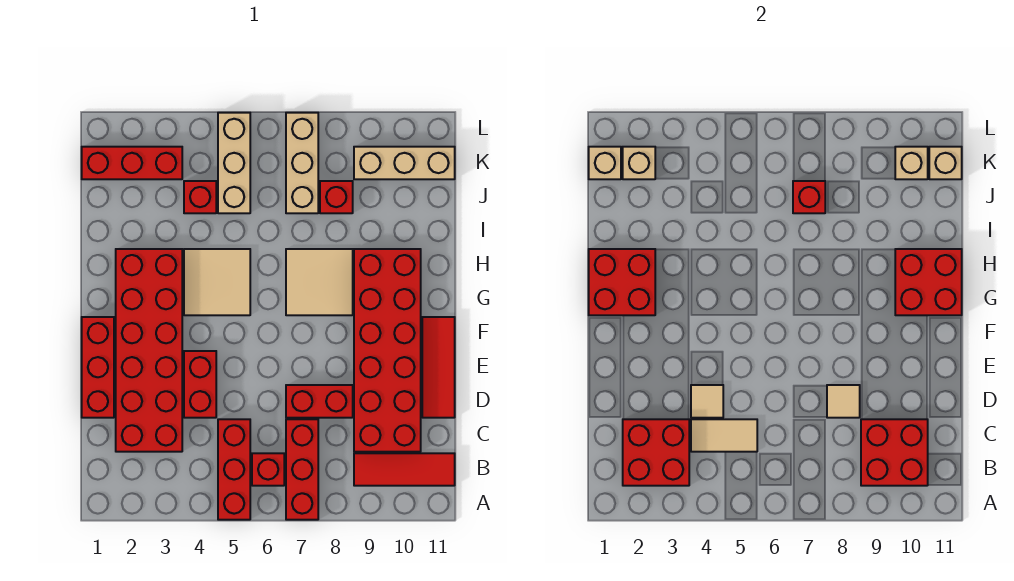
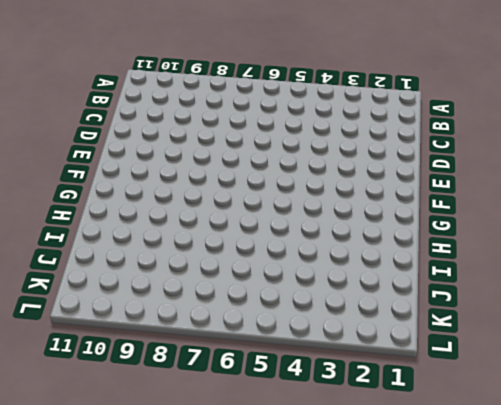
none -> red 1x3 brick [218,419,250,520]
none -> red 1x3 brick [286,419,318,520]
none -> red 1x1 brick [252,453,284,486]
none -> red 1x3 tile [354,453,455,486]

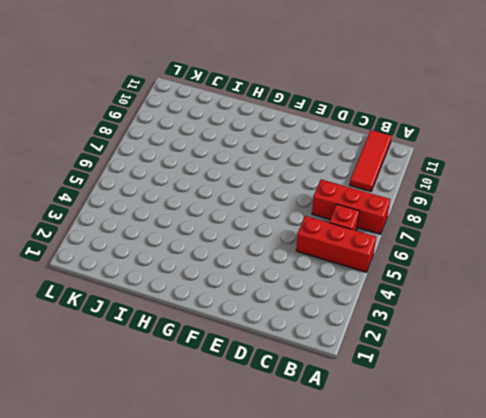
none -> red 2x6 brick [116,249,182,452]
none -> red 2x6 brick [354,249,421,452]
none -> red 1x3 brick [82,317,114,418]
none -> red 1x2 brick [184,351,216,418]

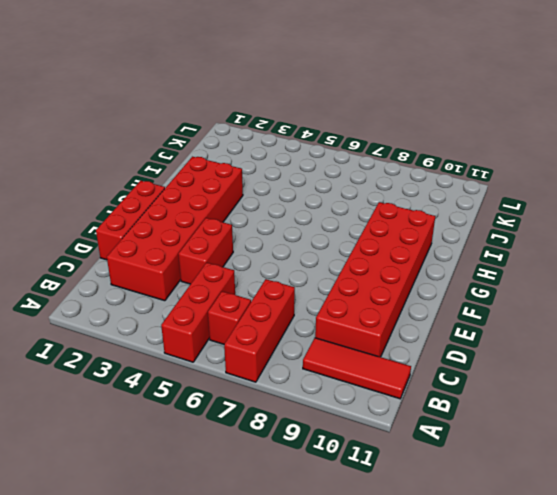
none -> red 1x2 brick [286,385,353,418]
none -> red 1x3 tile [422,317,455,418]
none -> tan 2x2 tile [184,249,250,315]
none -> tan 2x2 tile [286,249,353,315]

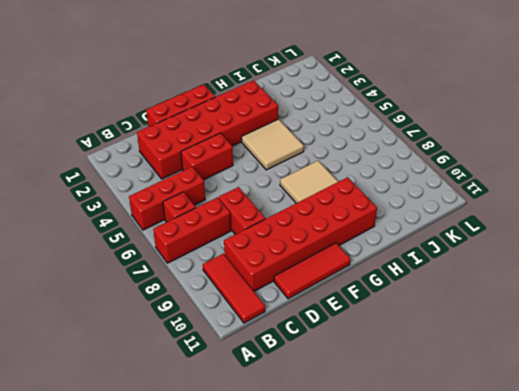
none -> red 1x1 brick [184,181,216,213]
none -> tan 1x3 brick [218,113,250,213]
none -> tan 1x3 brick [286,113,318,213]
none -> red 1x1 brick [320,181,353,213]

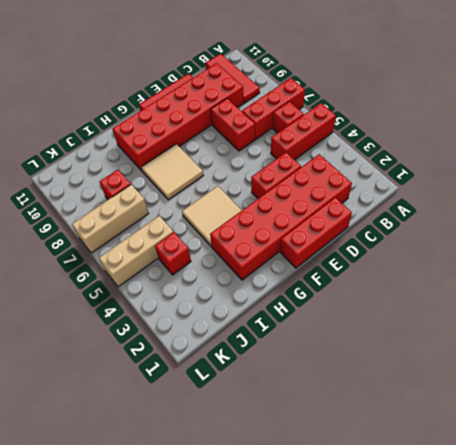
none -> red 1x3 brick [82,147,182,179]
none -> tan 1x3 brick [354,147,455,179]
none -> red 2x2 brick [623,419,689,486]
none -> red 2x2 brick [861,419,928,486]

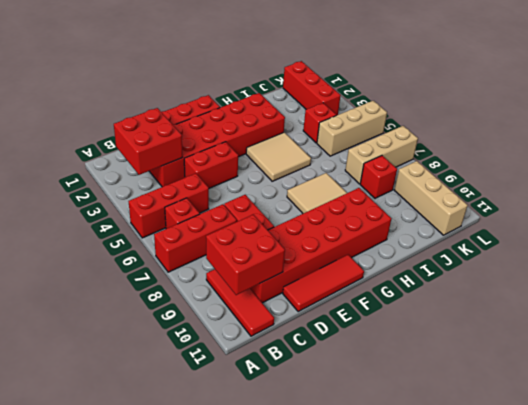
none -> tan 1x2 tile [691,419,757,452]
none -> tan 1x1 tile [691,385,723,418]
none -> tan 1x1 tile [827,385,860,418]
none -> red 2x2 brick [589,249,655,315]

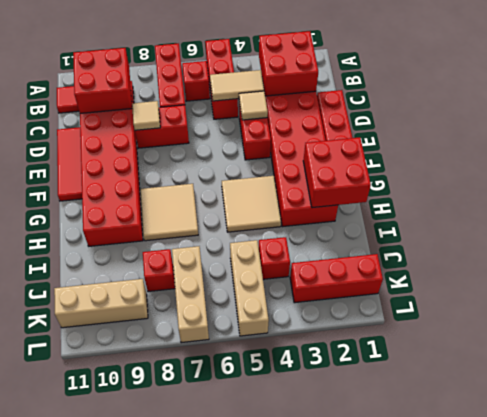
none -> red 2x2 brick [895,249,962,315]
none -> red 1x1 brick [793,181,825,213]
none -> tan 1x1 brick [589,147,621,179]
none -> tan 1x1 brick [623,147,655,179]

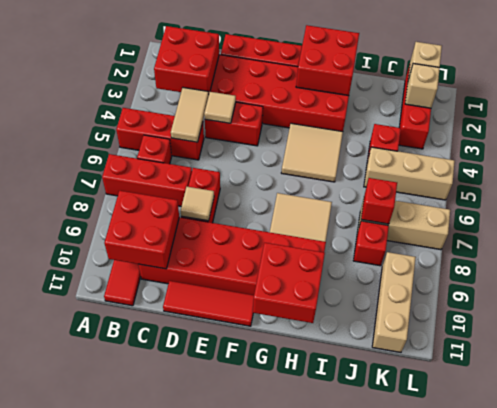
none -> tan 1x1 brick [895,147,928,179]
none -> tan 1x1 brick [929,147,962,179]

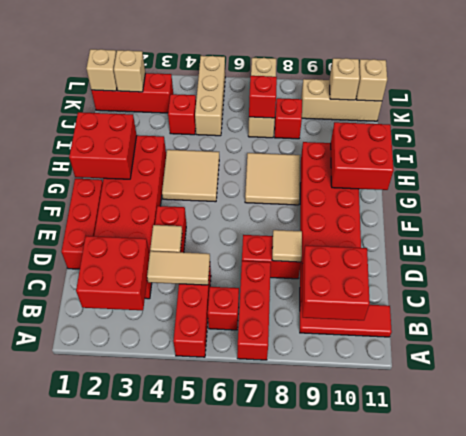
none -> red 1x3 tile [422,317,455,418]

